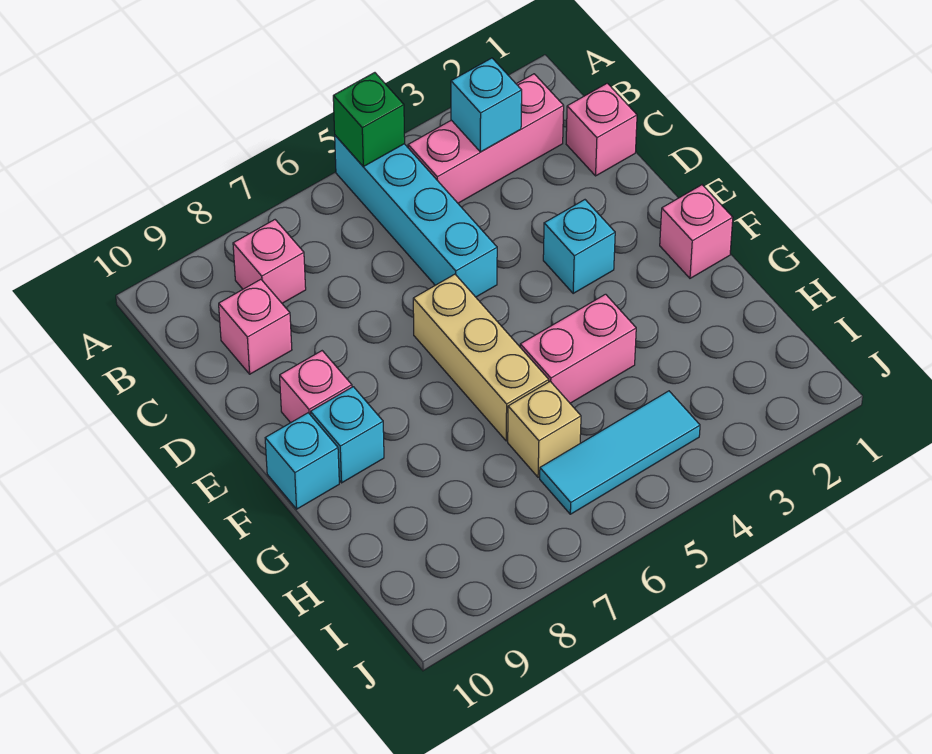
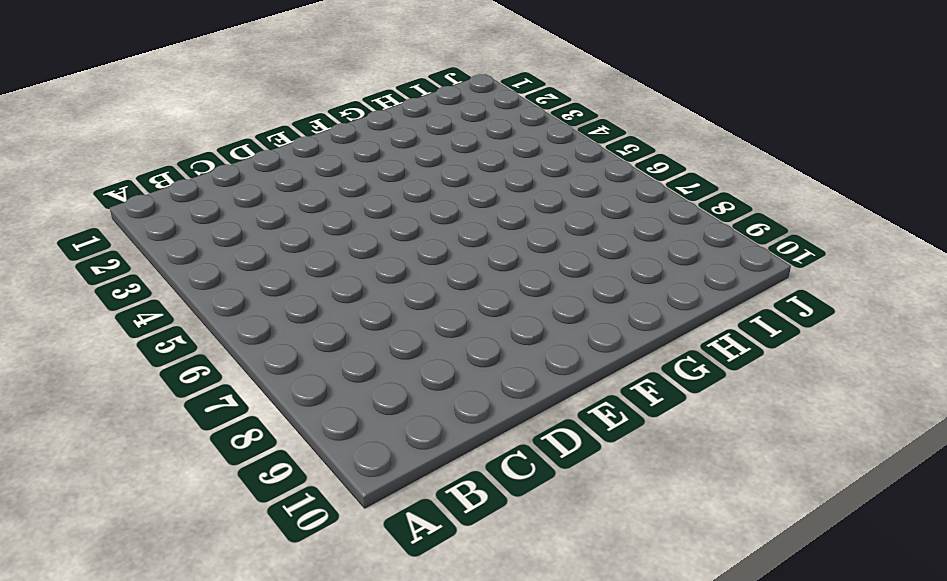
none -> cyan 1x4 brick [335,135,497,297]
none -> pink 1x3 brick [408,74,564,203]
none -> pink 1x1 brick [233,220,306,303]

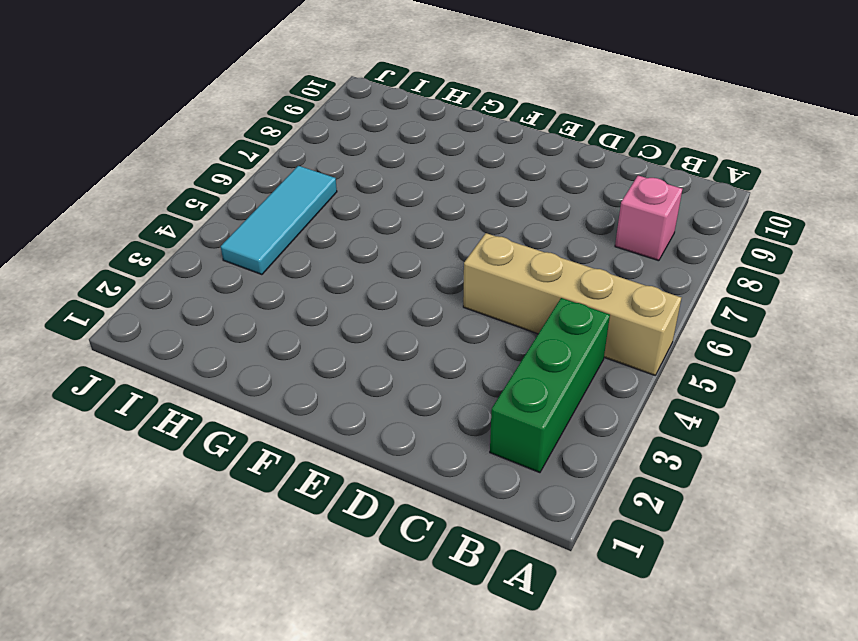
tan 1x4 brick [463,233,681,375] -> cyan 1x4 brick [335,135,497,297]
green 1x3 brick [490,298,610,473] -> pink 1x3 brick [408,74,564,203]
none -> pink 1x1 brick [566,83,637,176]
none -> pink 1x1 brick [219,279,292,374]
none -> cyan 1x1 brick [543,200,615,294]

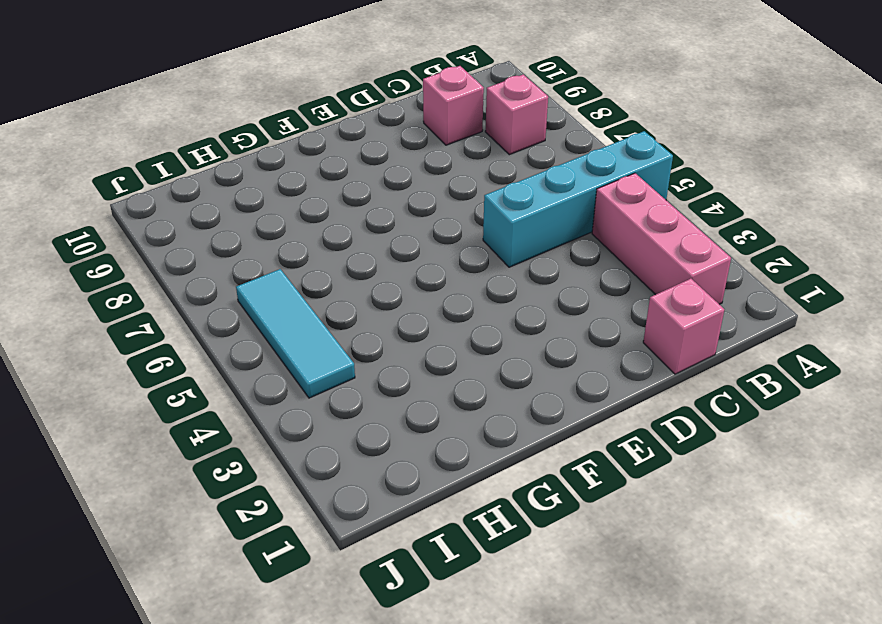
none -> cyan 1x1 brick [543,200,615,294]
none -> tan 1x3 brick [413,274,549,441]
none -> pink 1x1 brick [280,351,352,423]

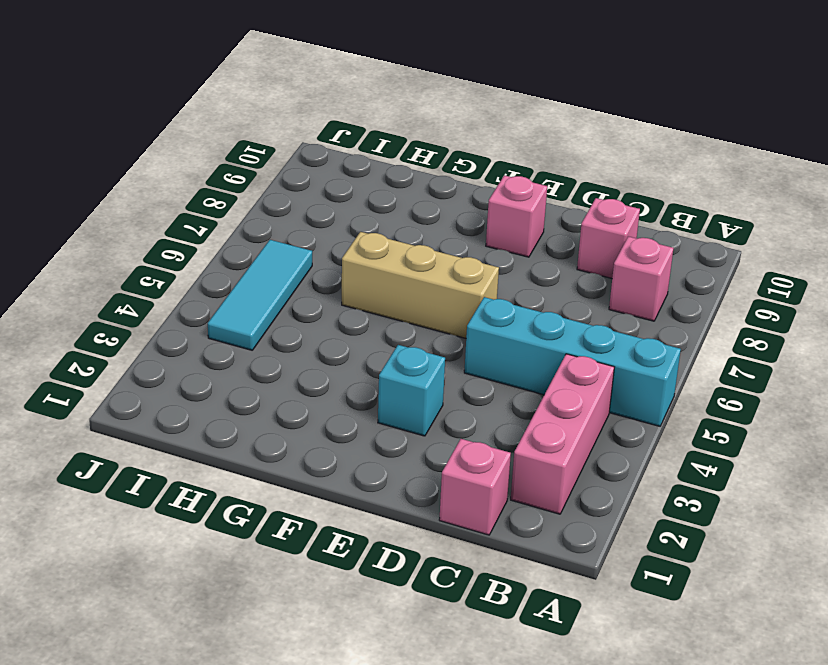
none -> pink 1x1 brick [660,185,733,278]
none -> cyan 1x1 brick [311,387,384,483]
none -> cyan 1x1 brick [265,413,339,509]

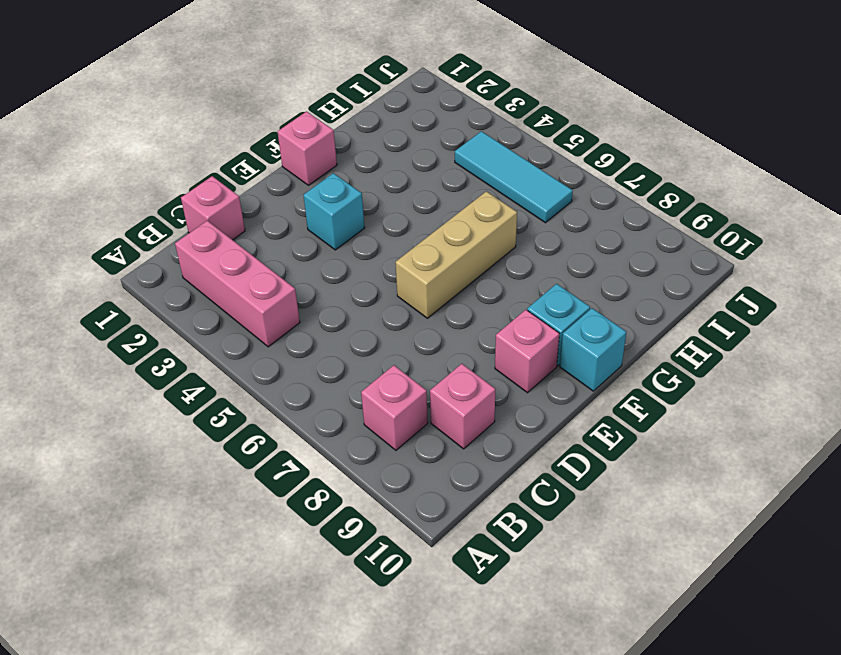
none -> cyan 1x4 brick [335,135,497,297]
none -> pink 1x2 brick [520,294,636,403]
none -> tan 1x1 brick [508,381,581,477]

